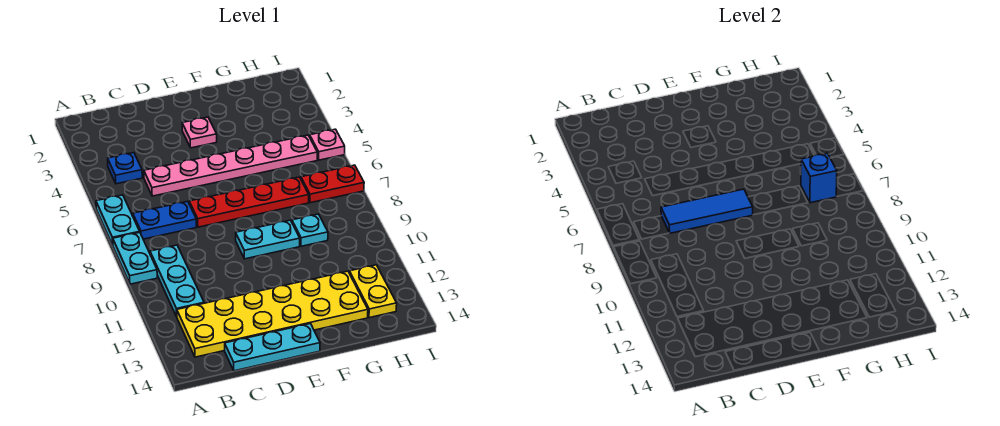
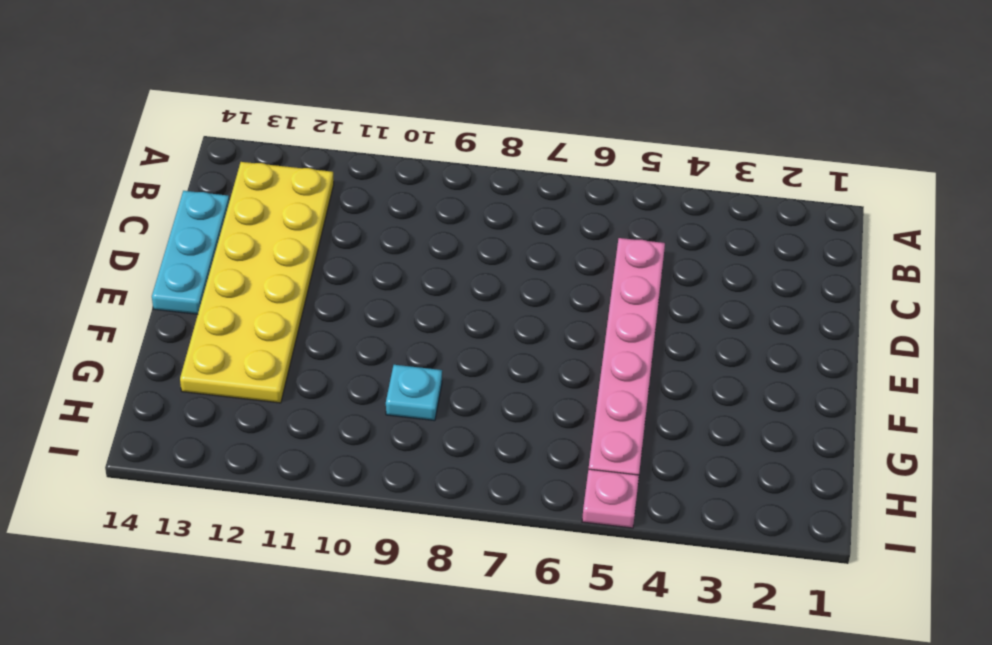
none -> cyan 1x2 plate [96,195,139,245]
none -> cyan 1x2 plate [113,232,157,284]
none -> blue 1x1 plate [108,153,142,184]

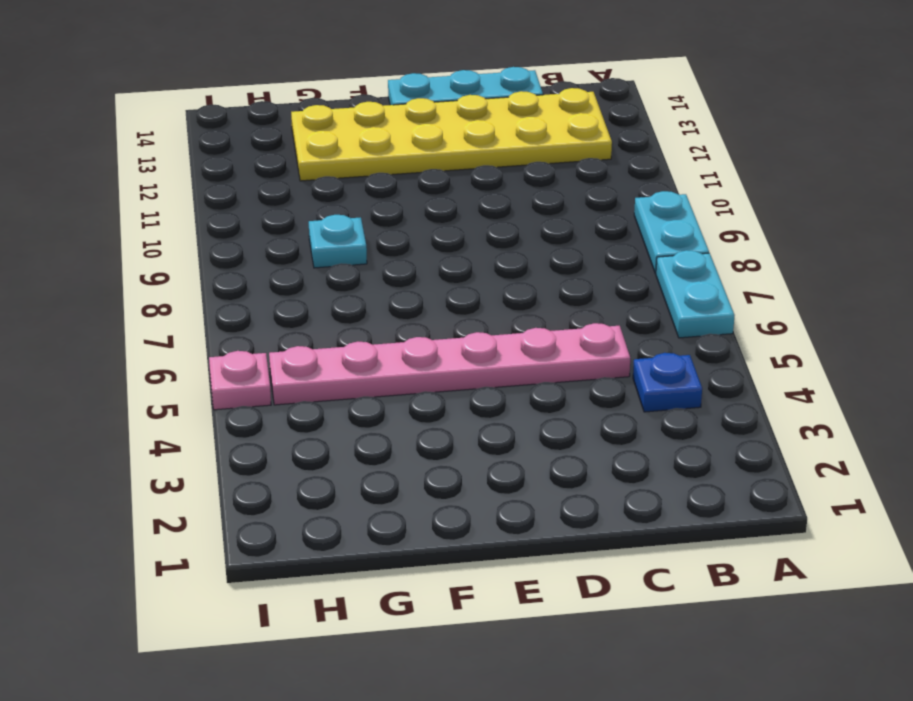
none -> blue 1x2 plate [133,201,196,239]
none -> cyan 1x3 plate [150,245,204,317]
none -> red 1x4 plate [189,177,309,227]

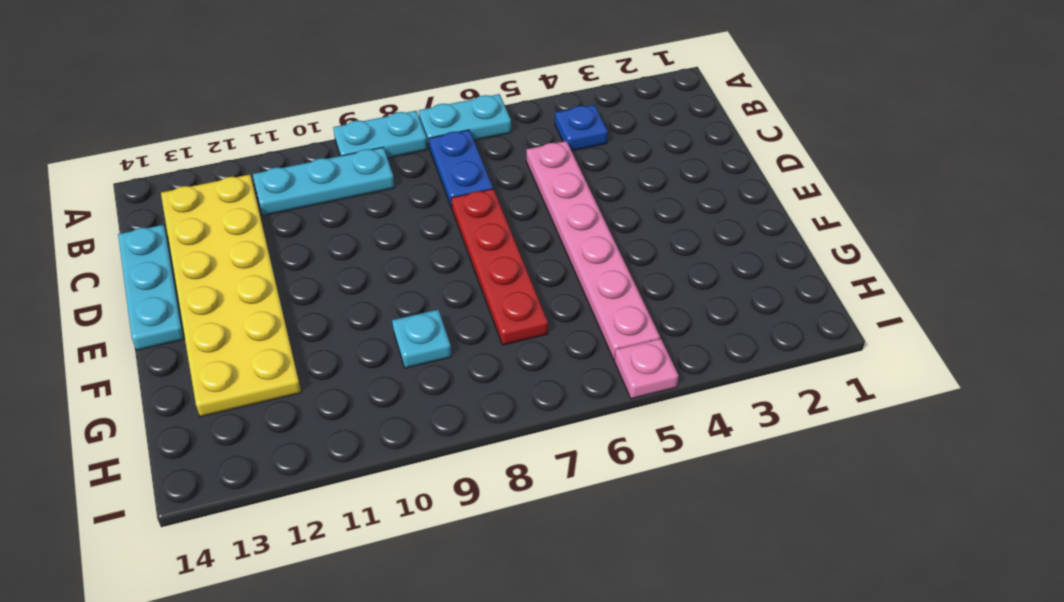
none -> pink 1x1 plate [182,117,217,148]
none -> cyan 1x2 plate [236,220,300,259]
none -> red 1x2 plate [301,165,364,203]

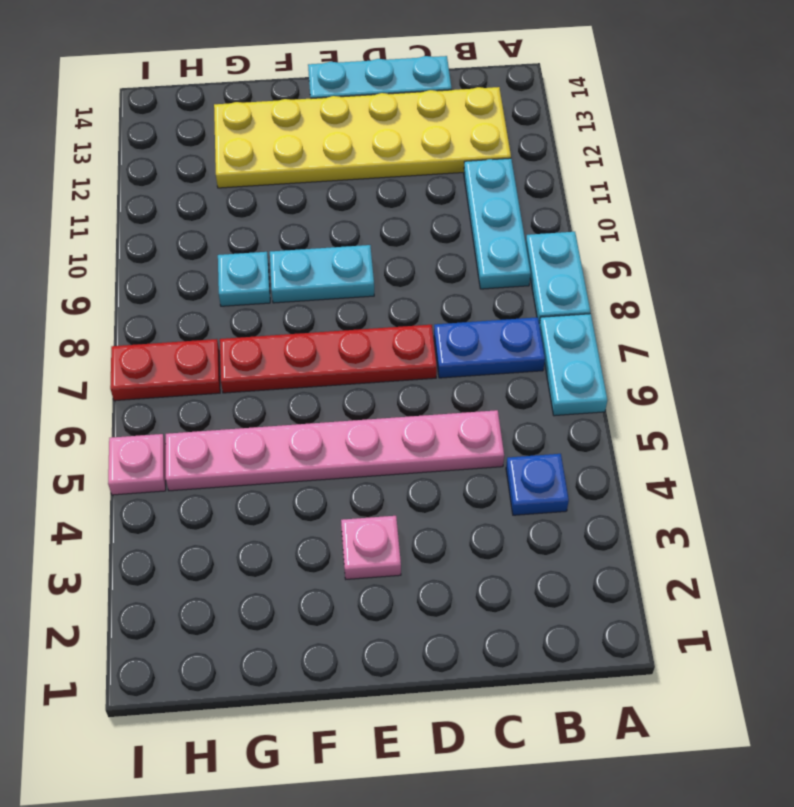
none -> yellow 1x2 plate [349,265,397,318]
none -> blue 1x3 tile [661,189,753,233]
none -> blue 1x1 brick [801,153,837,203]

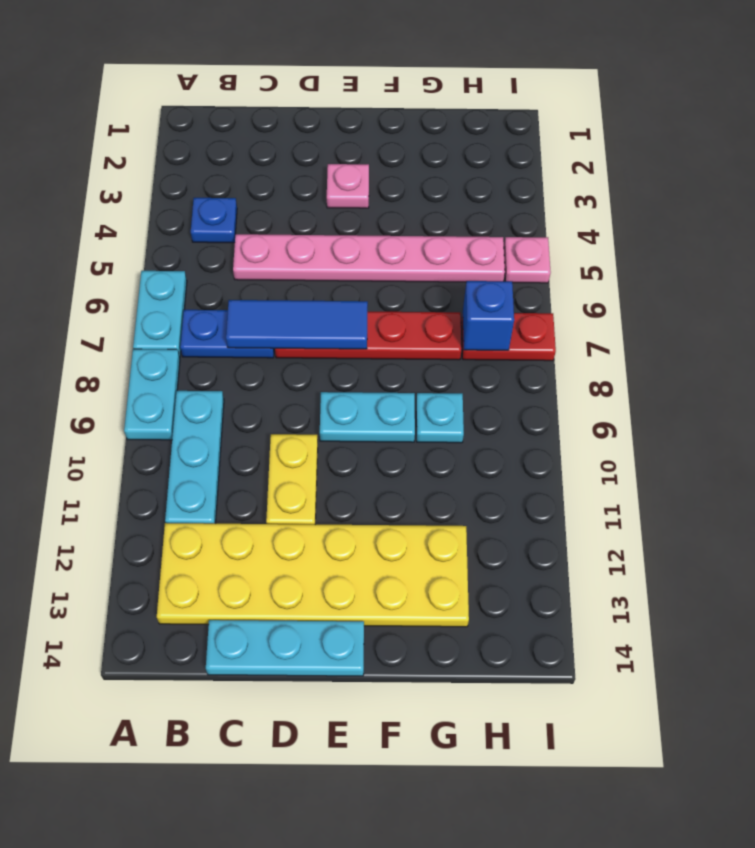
yellow 1x2 plate [266,434,318,524] -> yellow 1x2 plate moved to [349,265,397,318]

